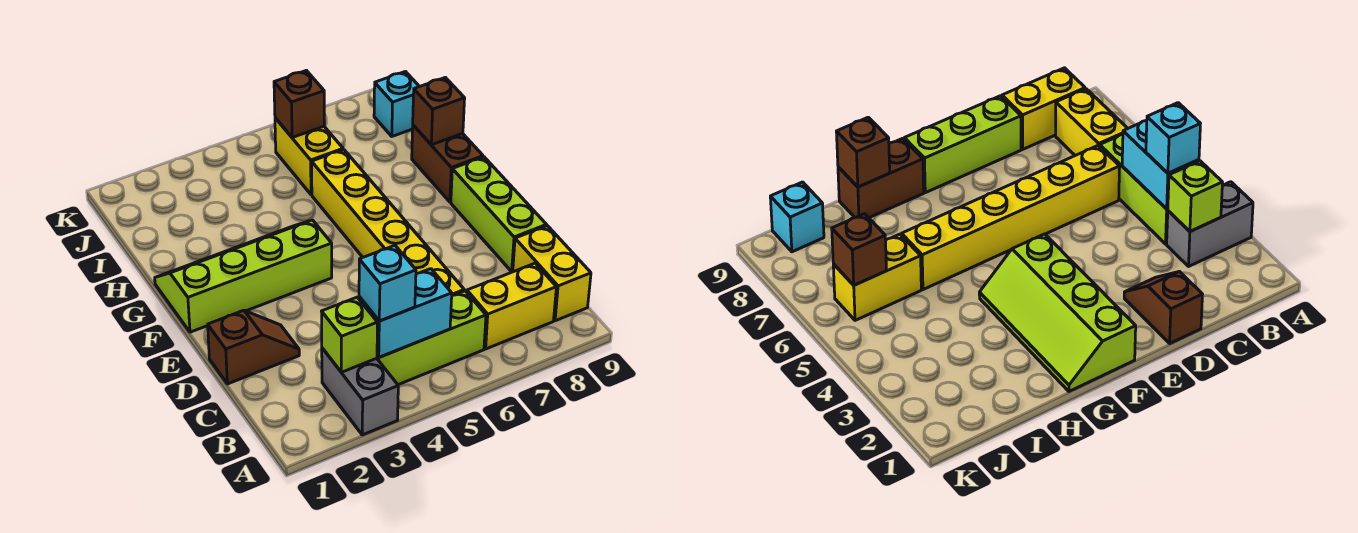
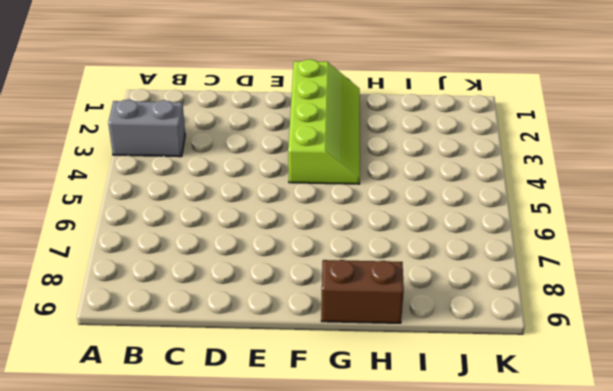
none -> lime 1x3 brick [377,291,486,385]
none -> yellow 1x2 brick [467,263,556,349]
none -> yellow 1x2 brick [513,226,591,321]

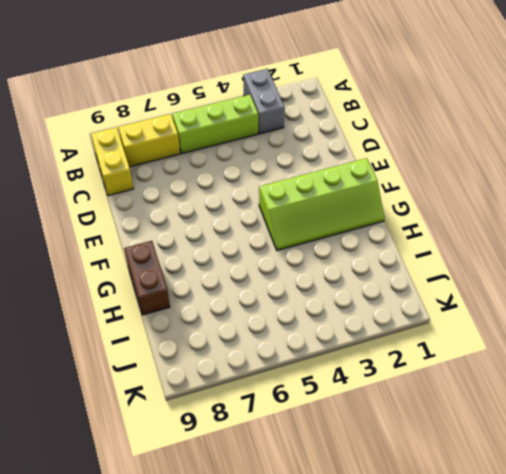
none -> yellow 1x6 brick [312,150,464,296]
none -> brown 1x2 slope [208,310,299,384]
none -> lime 1x3 brick [451,157,546,272]

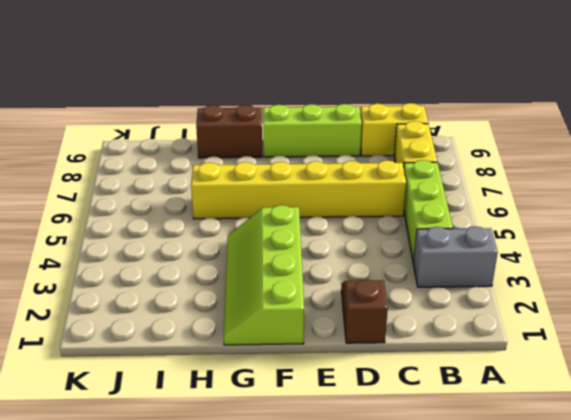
none -> yellow 1x2 brick [275,118,343,195]
none -> cyan 1x1 brick [374,72,419,136]
none -> lime 1x1 brick [322,297,378,372]

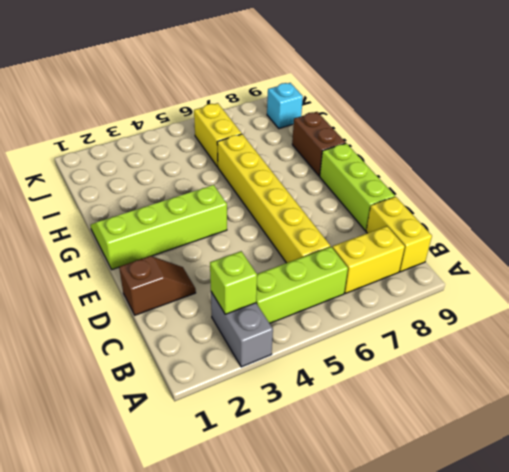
none -> cyan 1x2 brick [359,269,452,357]
none -> brown 1x1 brick [413,77,465,145]
none -> brown 1x1 brick [274,70,324,138]

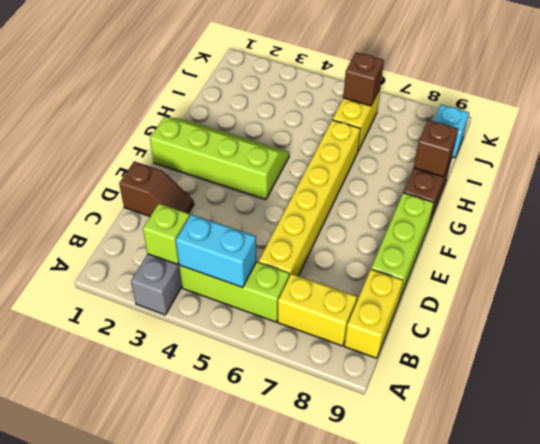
none -> cyan 1x1 brick [359,245,416,321]

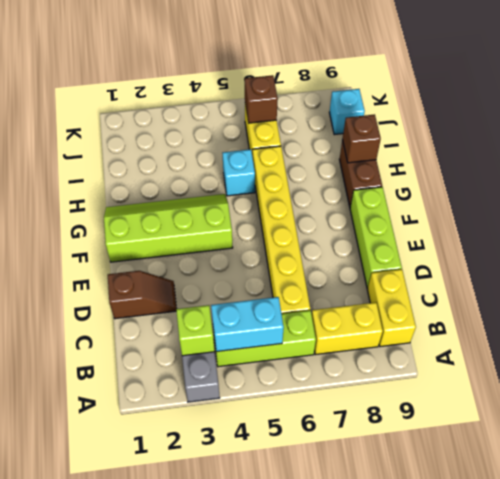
cyan 1x1 brick [223,149,255,196] -> cyan 1x1 brick moved to [359,245,416,321]

